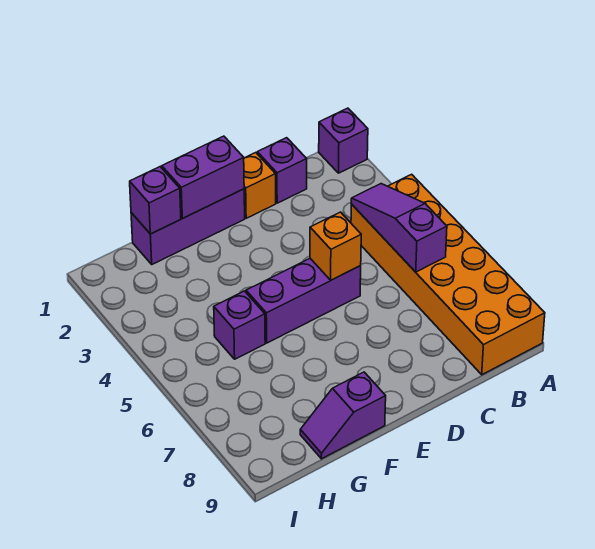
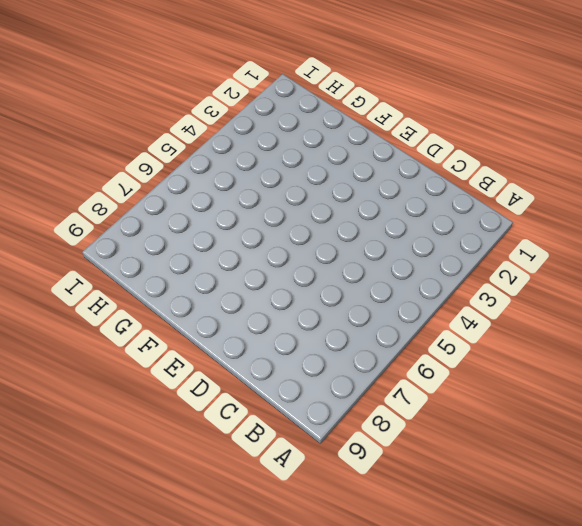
none -> purple 1x1 brick [319,108,368,173]
none -> orange 2x6 brick [351,174,545,375]
none -> purple 1x1 brick [257,138,307,203]

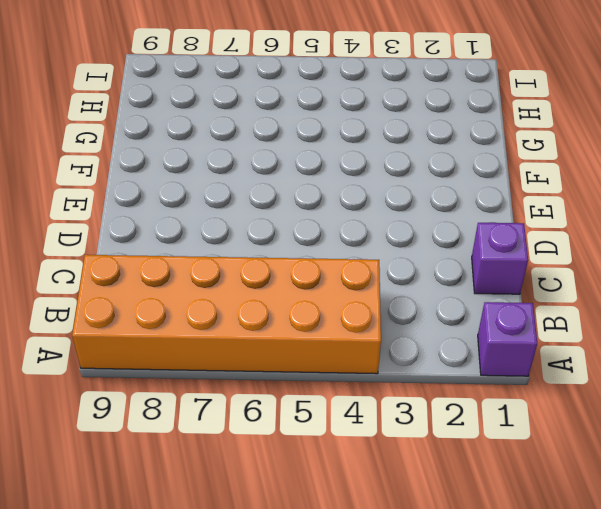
none -> orange 1x1 brick [244,153,276,218]
none -> purple 1x3 brick [246,259,361,343]
none -> purple 1x3 brick [131,189,245,264]

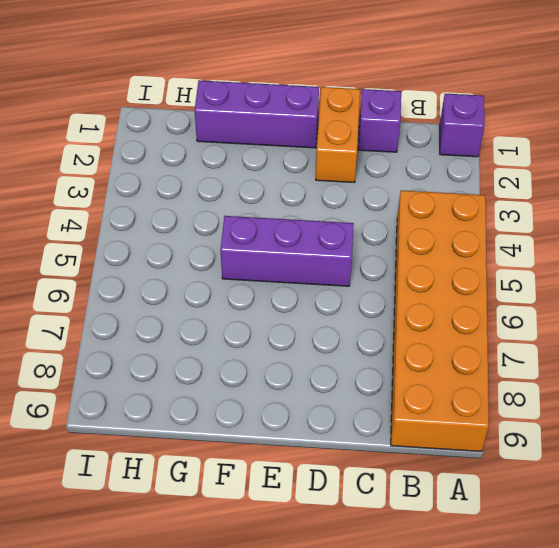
orange 1x2 brick [316,87,360,182] -> orange 1x1 brick [244,153,276,218]
none -> purple 1x2 slope [300,372,386,459]
none -> purple 1x1 brick [214,291,265,359]
none -> purple 1x3 slope [351,184,447,272]

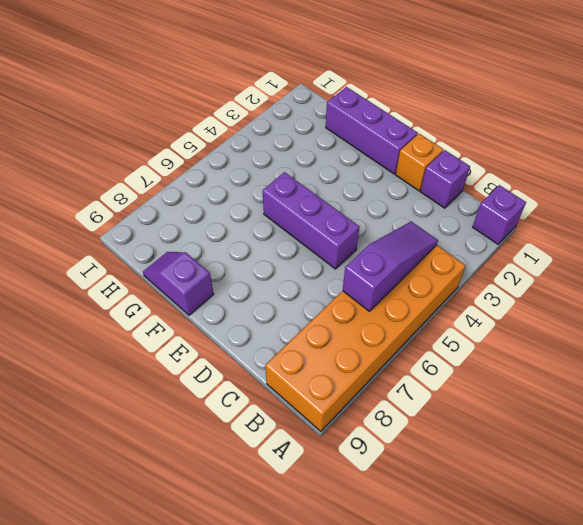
none -> purple 1x1 brick [214,291,265,359]
none -> orange 1x1 brick [310,212,361,280]
none -> purple 1x2 brick [162,136,244,218]

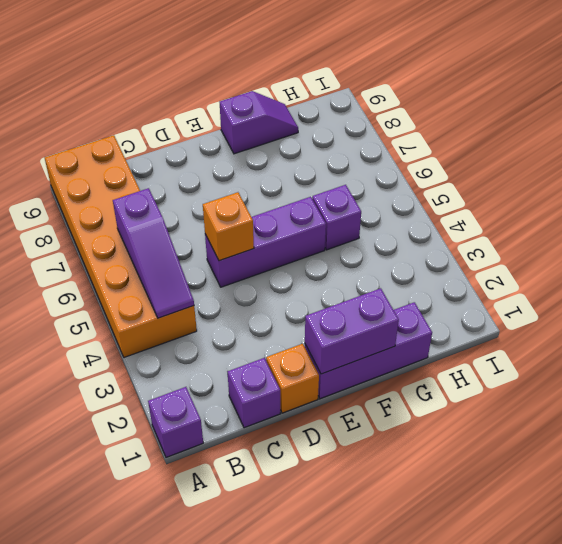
none -> purple 1x1 brick [130,167,181,234]

